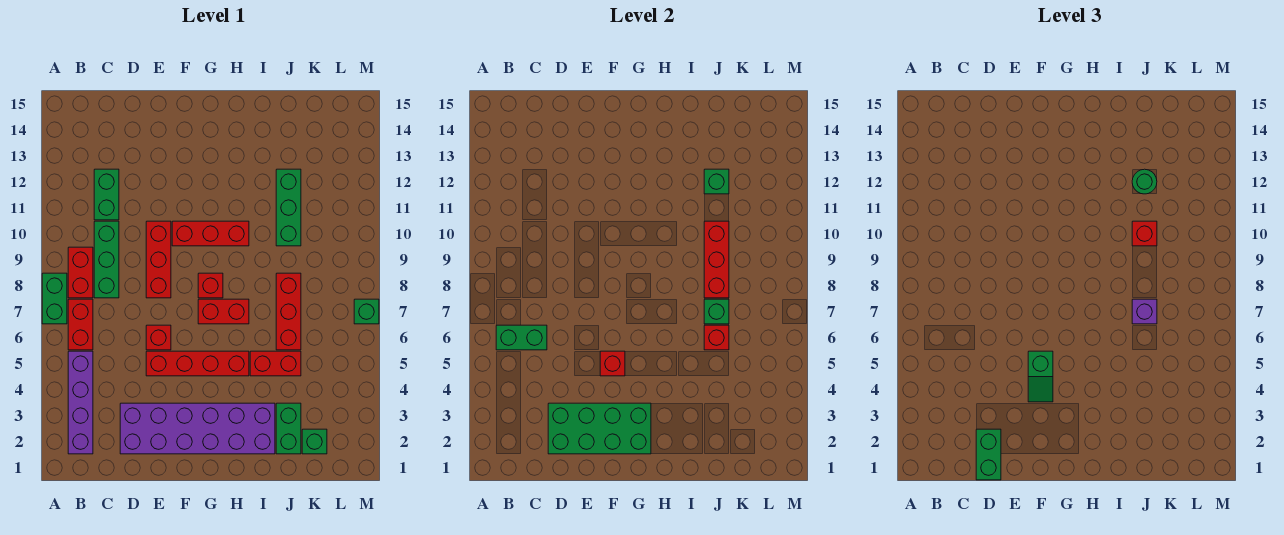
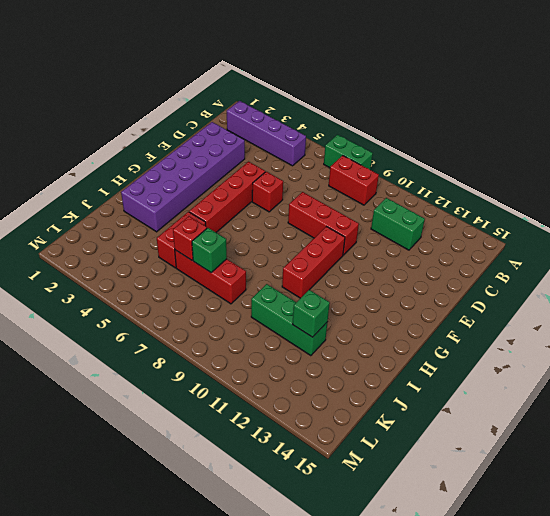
none -> red 1x2 brick [68,299,93,350]
none -> green 1x3 brick [94,221,119,298]
none -> red 1x2 brick [198,299,249,324]
none -> red 1x1 brick [198,273,223,298]

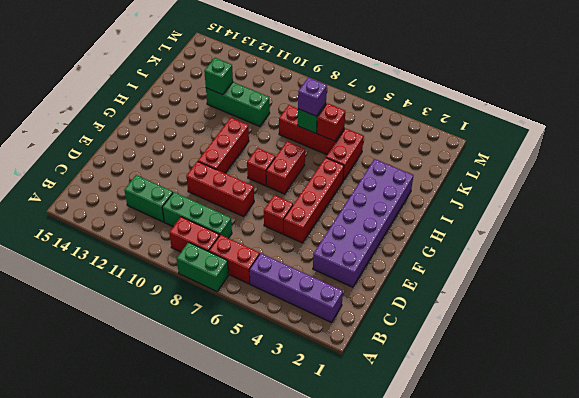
none -> green 1x2 brick [276,403,301,454]
none -> green 1x1 brick [302,429,327,454]
none -> green 1x1 brick [354,299,379,324]
none -> green 1x2 brick [496,325,547,350]

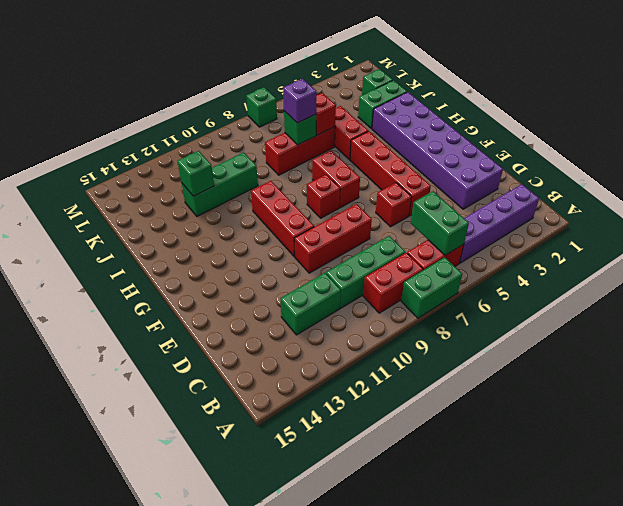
none -> green 2x4 brick [548,403,651,454]
none -> red 1x1 brick [600,351,625,376]
none -> red 1x3 brick [704,221,729,298]
none -> green 1x2 brick [976,429,1001,480]

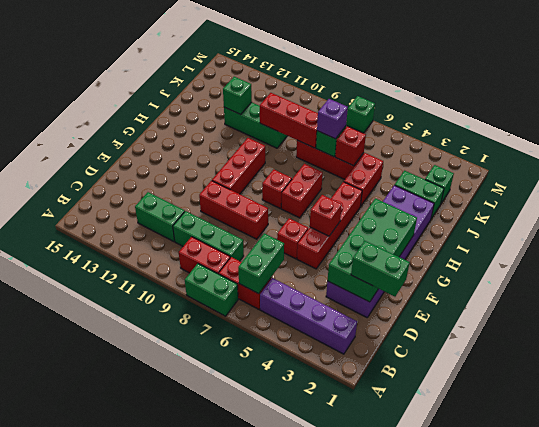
none -> green 1x2 slope [1028,351,1053,402]
none -> red 1x1 brick [1132,221,1157,246]
none -> green 1x1 round brick [1132,169,1157,194]

